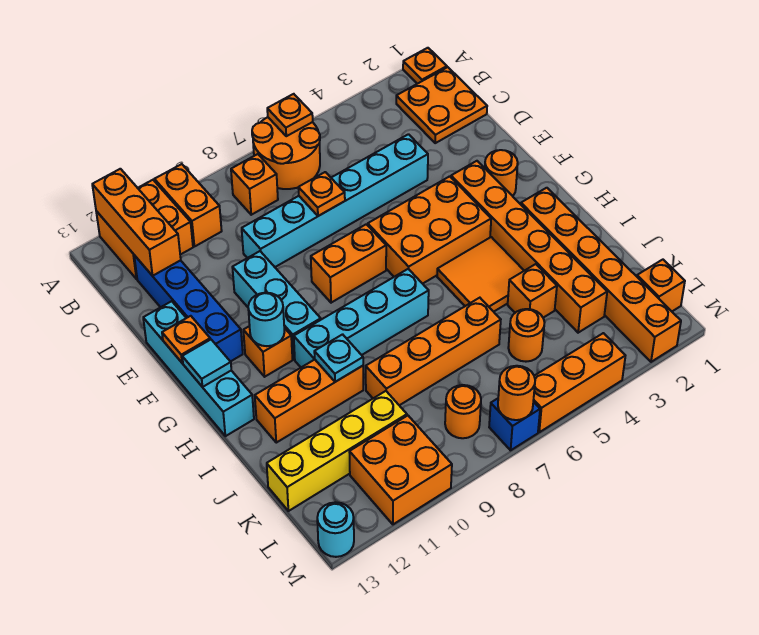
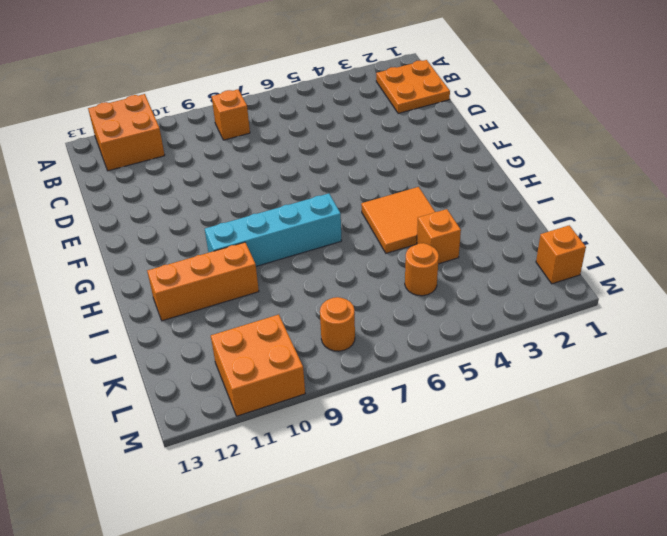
none -> orange 1x1 plate [403,48,447,84]
none -> orange 2x2 round brick [252,117,320,189]
none -> orange 1x2 brick [155,164,222,247]
none -> blue 1x4 brick [134,255,243,362]

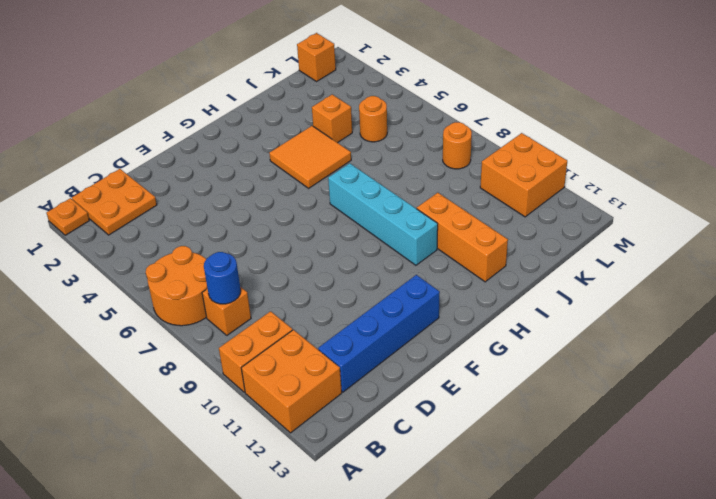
blue 1x1 round brick [204,252,241,304] -> none
none -> cyan 1x6 brick [242,134,428,267]
none -> cyan 1x3 brick [232,251,321,359]
none -> cyan 1x4 brick [143,301,254,436]
none -> orange 1x1 round brick [485,150,518,196]

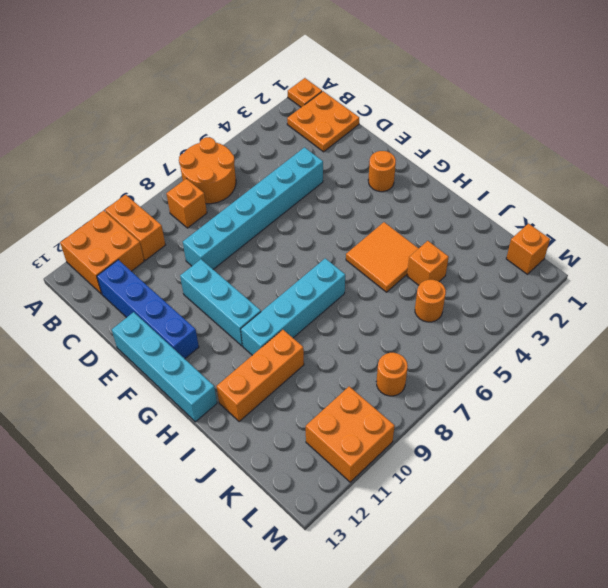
none -> orange 1x6 brick [451,161,607,333]
none -> orange 2x3 brick [368,176,491,284]
none -> orange 1x2 brick [311,224,386,303]
none -> orange 1x1 brick [243,326,292,377]

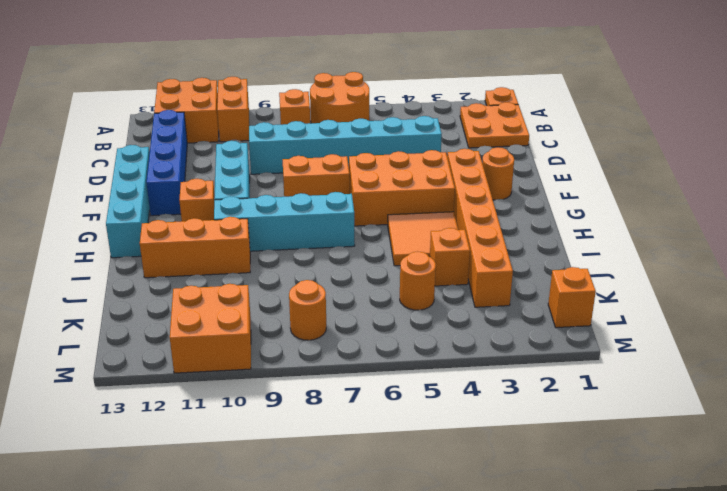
none -> orange 1x6 brick [521,188,681,362]
none -> orange 1x4 brick [366,298,501,405]
none -> yellow 1x4 brick [267,391,407,511]
none -> orange 1x3 brick [533,333,625,432]

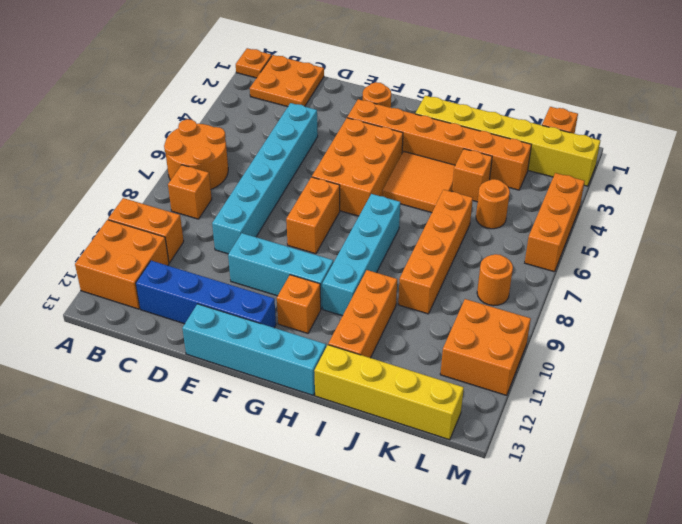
yellow 1x6 brick [415,96,600,186] -> orange 1x6 brick [521,188,681,362]
yellow 1x4 brick [314,345,464,440] -> yellow 1x4 brick turned to [267,391,407,511]
none -> blue 1x1 brick [489,399,540,450]
none -> cyan 1x1 round brick [317,502,354,557]
none -> orange 1x1 plate [267,94,313,136]
none -> orange 1x3 brick [92,169,181,276]

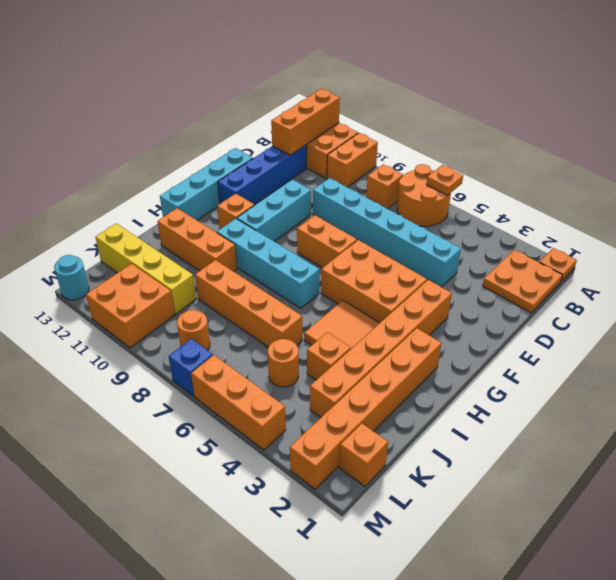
none -> orange 1x1 round brick [485,150,518,196]
none -> orange 1x1 plate [298,172,345,216]
none -> orange 1x1 plate [162,316,210,363]
none -> cyan 1x1 round brick [248,293,284,346]

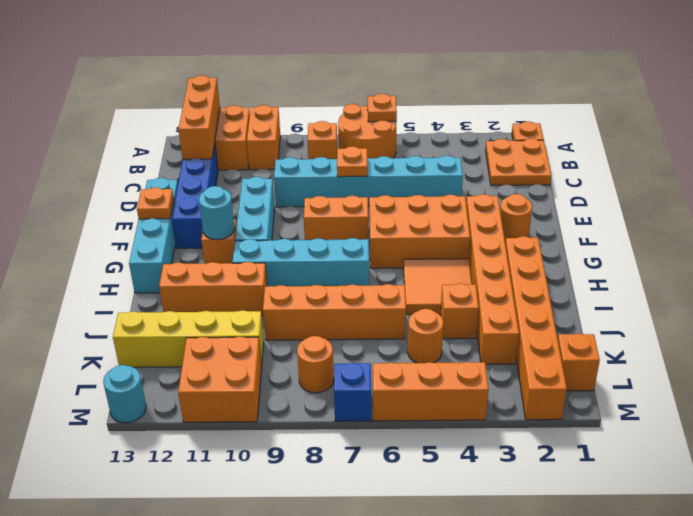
none -> cyan 1x1 tile [182,339,231,387]
none -> cyan 1x1 plate [314,334,363,382]
none -> orange 1x1 round brick [498,366,535,420]

